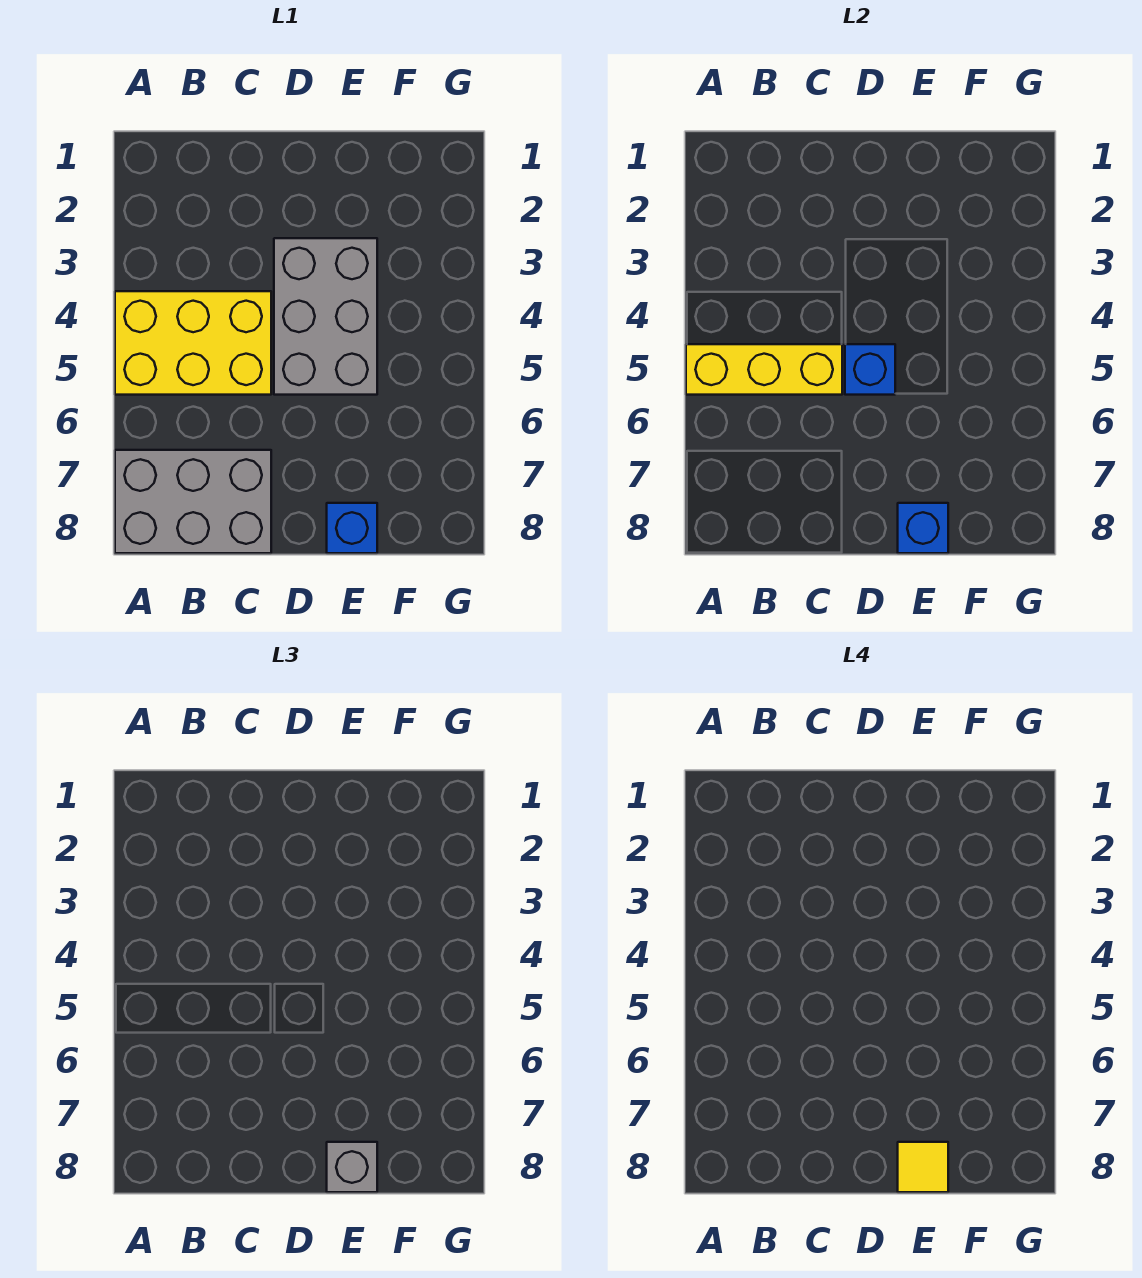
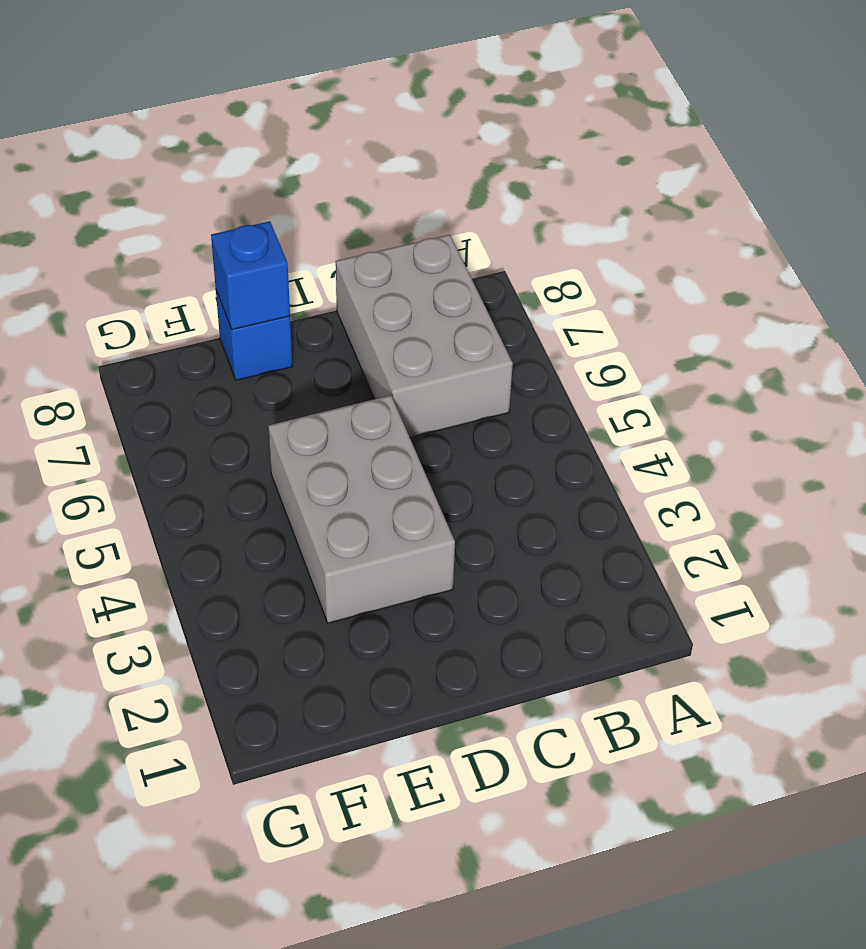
grey 2x3 brick [336,235,513,437] -> grey 2x3 brick turned to [115,450,271,553]
none -> yellow 2x3 brick [115,291,271,395]
none -> yellow 1x3 brick [686,344,842,395]

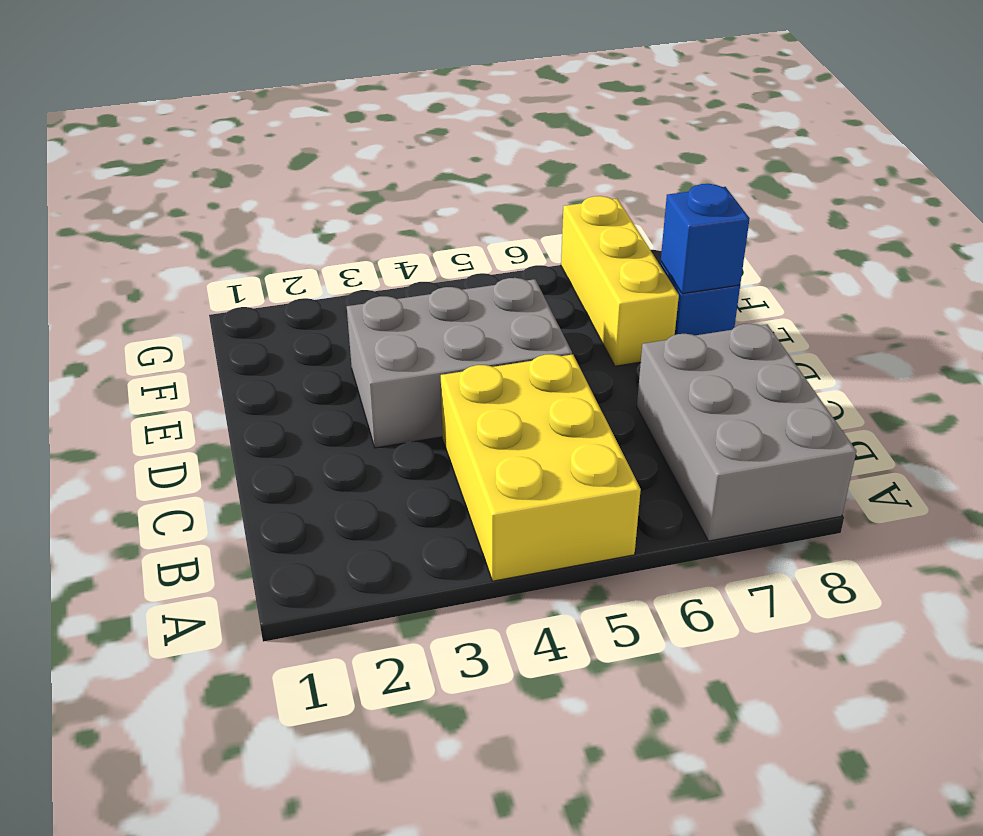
yellow 1x3 brick [561,196,679,366] -> yellow 1x3 brick moved to [686,344,842,395]
none -> blue 1x1 brick [845,344,895,395]
none -> grey 1x1 brick [327,1142,377,1192]

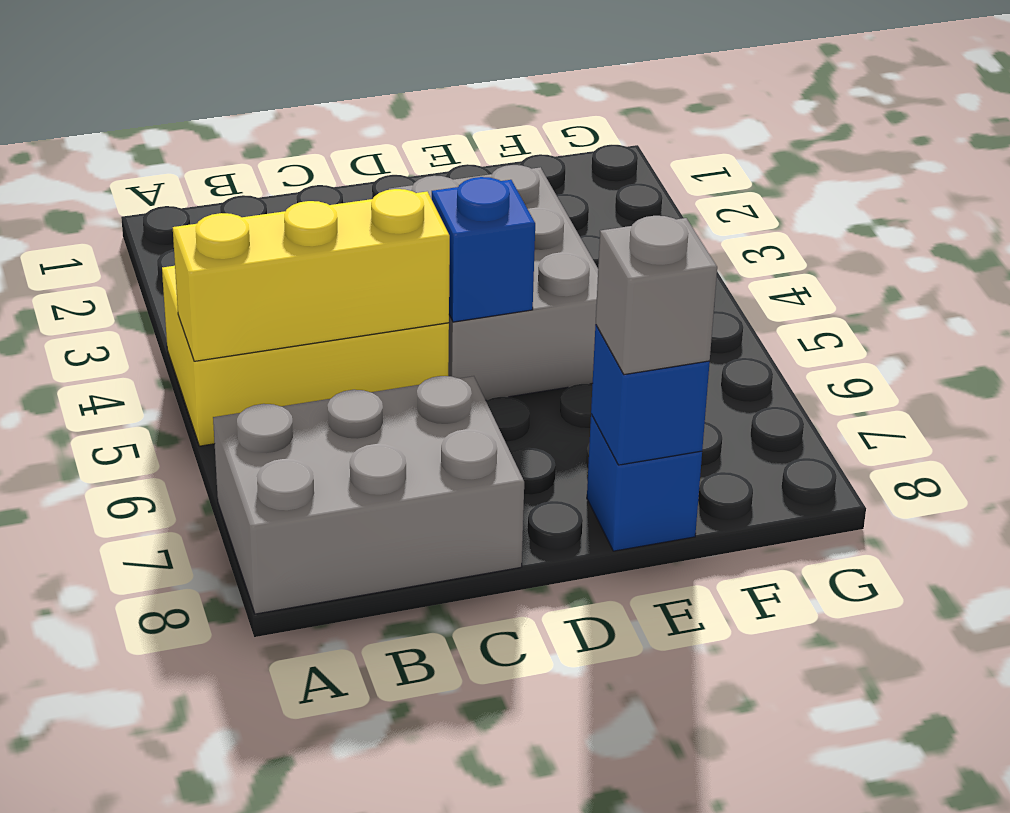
none -> yellow 1x1 tile [898,1142,948,1192]

